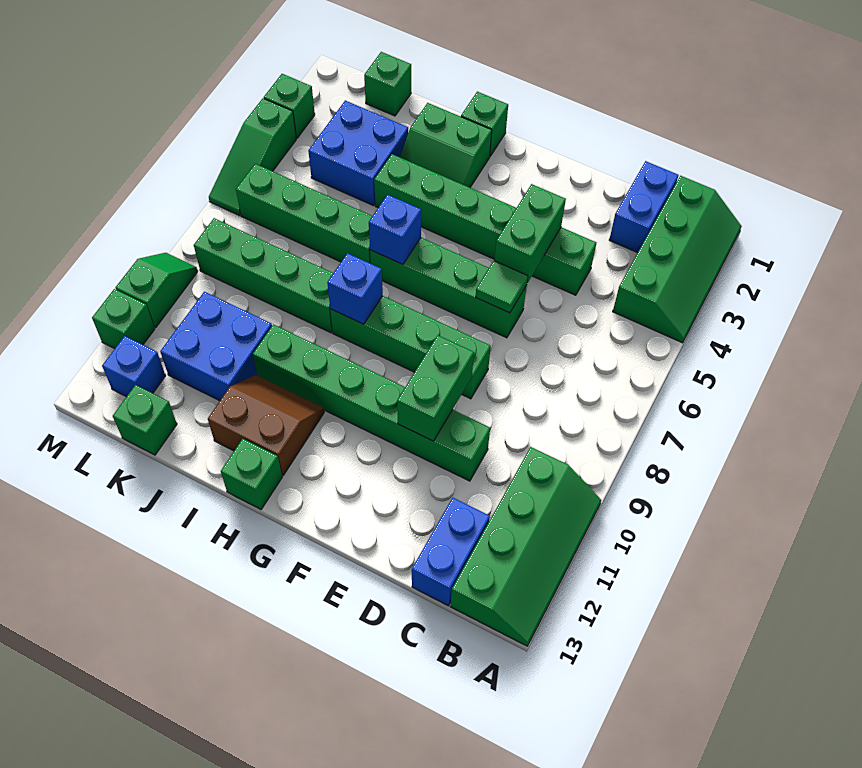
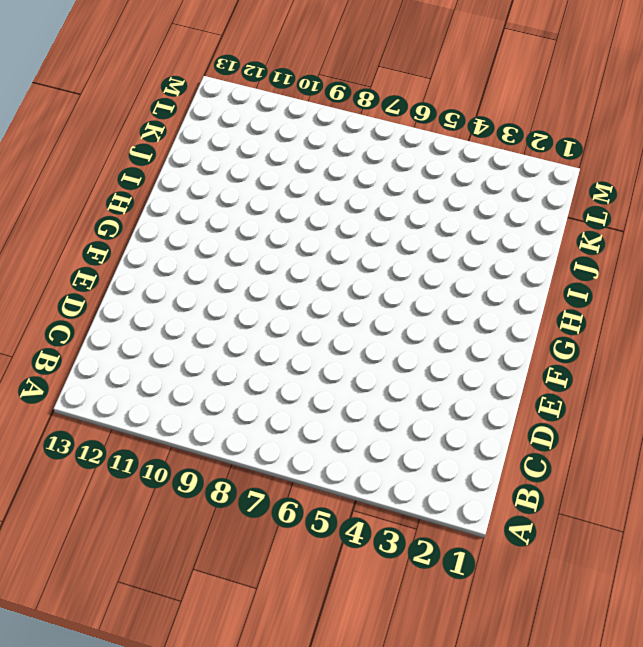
none -> green 2x4 slope [613,176,742,343]
none -> green 2x4 slope [450,447,601,646]
none -> blue 1x2 brick [609,161,678,253]

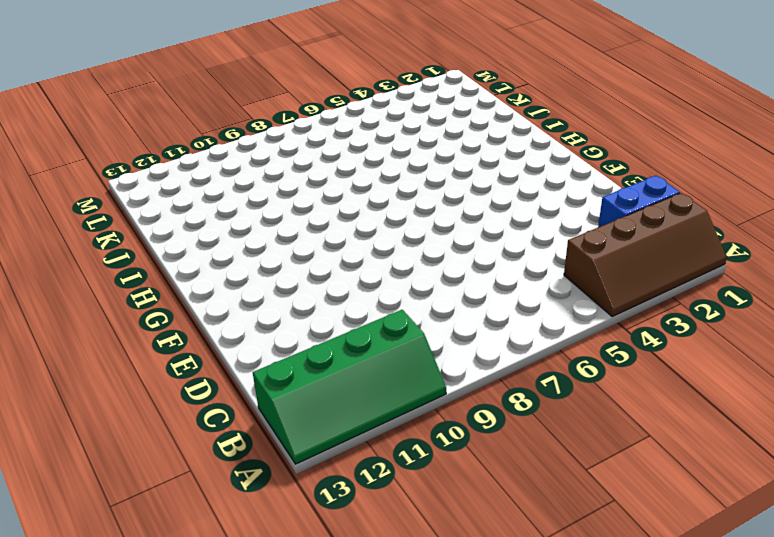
brown 2x4 slope [564,193,727,316] -> green 2x4 slope [613,176,742,343]
none -> blue 1x2 brick [412,498,490,606]
none -> green 1x6 brick [374,154,596,295]
none -> green 1x6 brick [253,324,490,481]

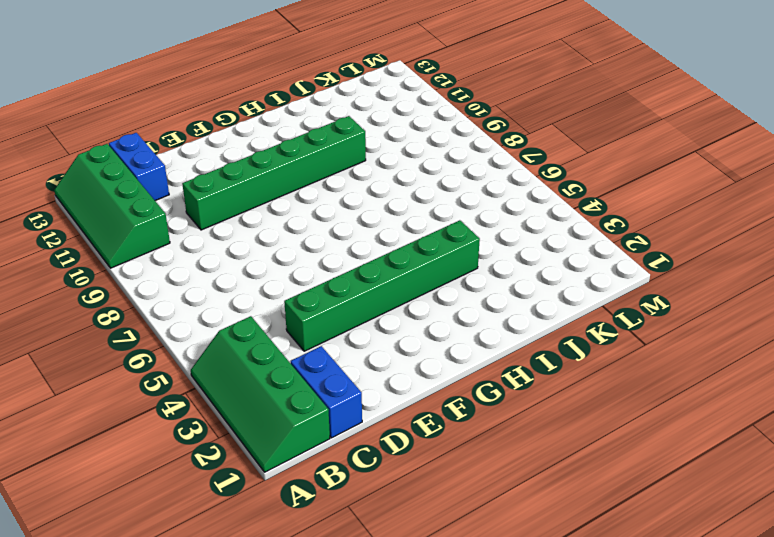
none -> green 1x4 brick [370,238,527,338]
none -> green 1x4 brick [330,296,491,399]
none -> green 1x1 brick [461,92,508,156]

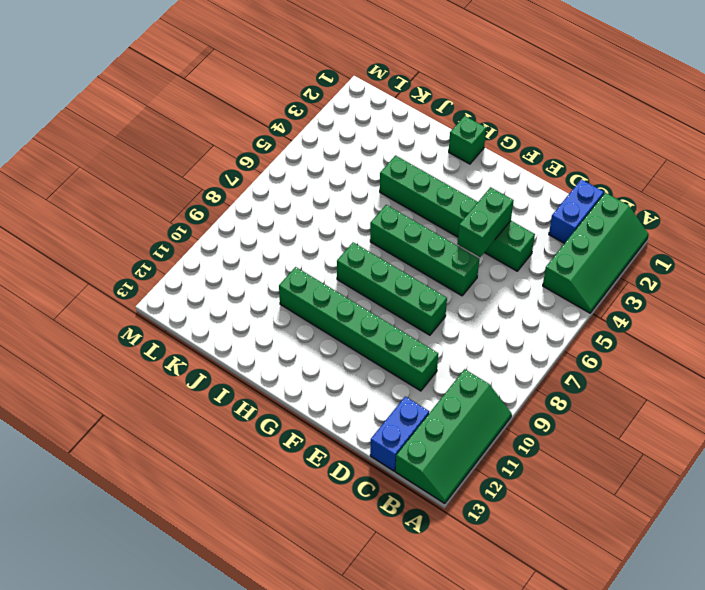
none -> green 2x2 slope [400,103,492,187]
none -> brown 2x2 slope [208,375,324,475]
none -> green 1x1 brick [221,439,282,509]

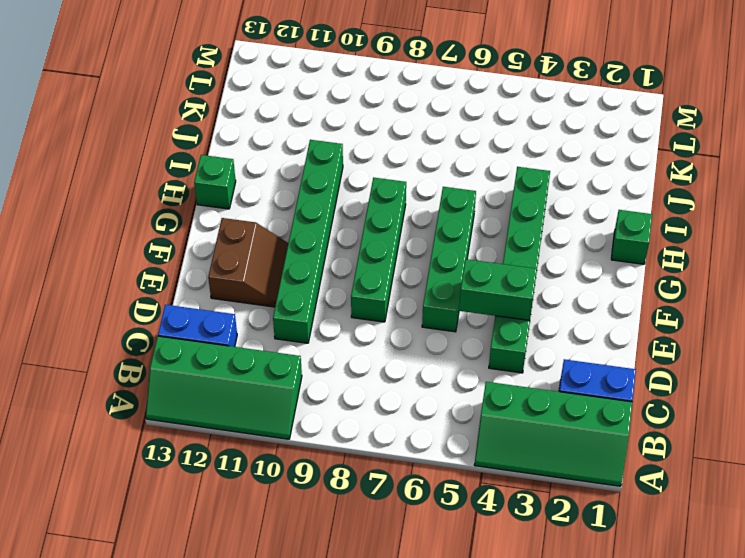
brown 2x2 slope [208,218,288,307] -> brown 2x2 slope moved to [208,375,324,475]
none -> green 2x2 slope [400,103,492,187]
none -> green 1x4 brick [236,164,372,263]
none -> green 1x4 brick [194,218,333,333]

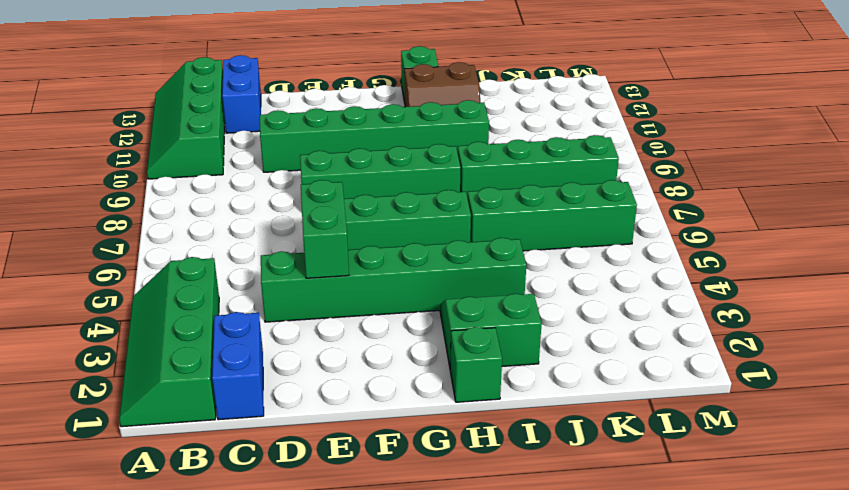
none -> blue 2x2 brick [308,101,408,206]
none -> blue 2x2 brick [160,292,272,401]
none -> green 1x1 brick [364,52,411,116]

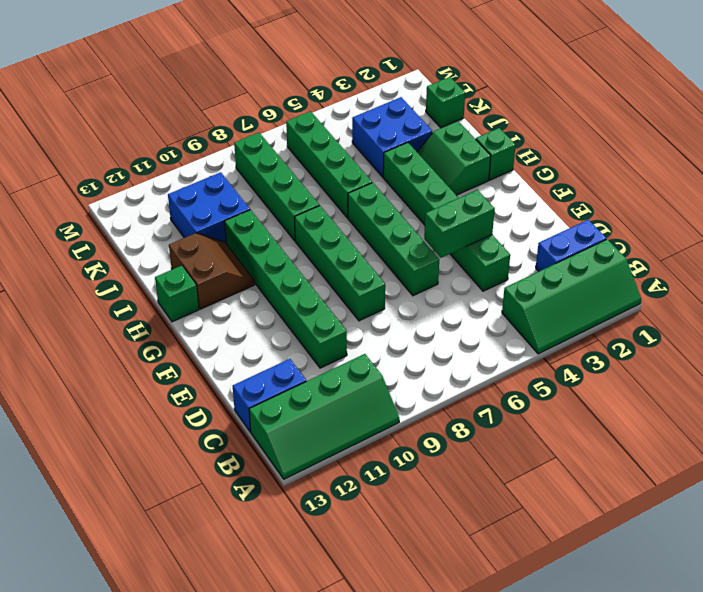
none -> green 1x1 brick [113,385,177,455]
none -> blue 1x1 brick [102,336,166,397]
none -> green 1x1 brick [264,74,315,138]

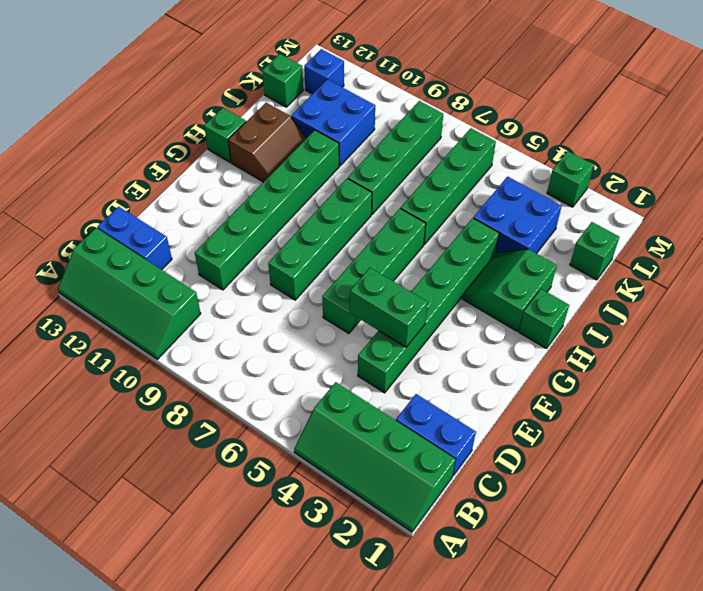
none -> green 1x3 slope [209,98,296,215]
none -> green 1x2 slope [116,253,198,328]
none -> green 1x1 brick [92,289,155,349]

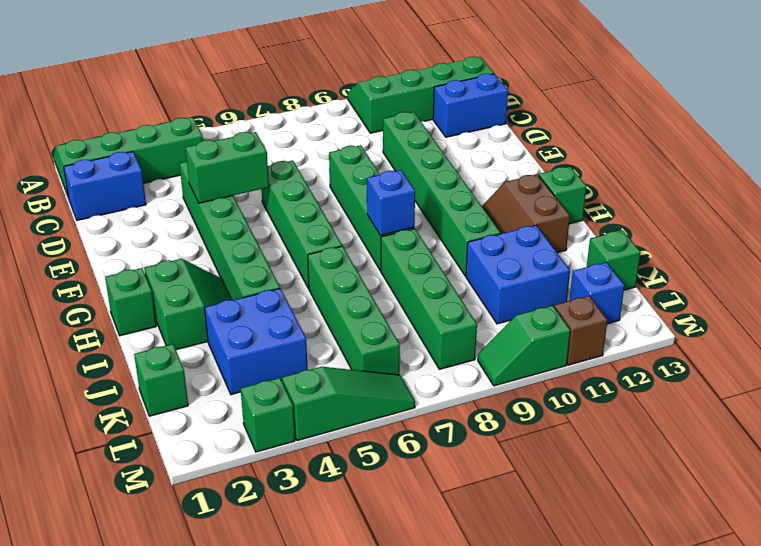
brown 1x1 brick [554,296,607,365] -> green 1x1 brick [92,289,155,349]
none -> green 1x1 tile [476,261,528,313]
none -> green 1x2 brick [397,335,474,441]
none -> blue 1x1 brick [369,195,421,264]

